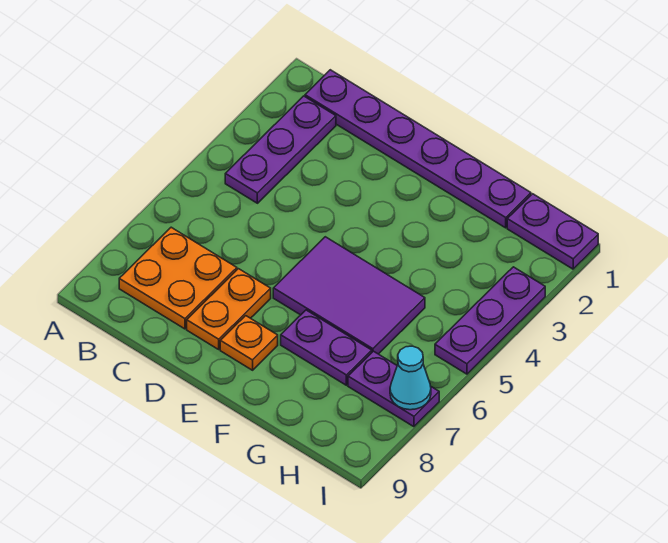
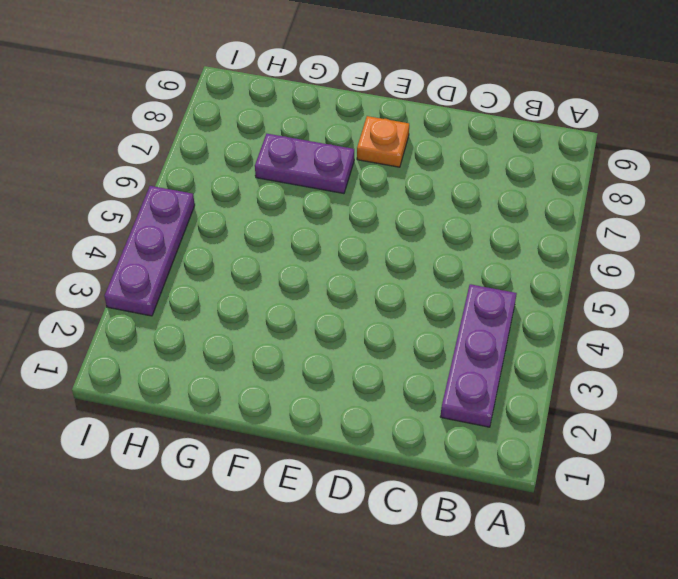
none -> purple 1x6 plate [305,70,531,228]
none -> orange 2x2 plate [119,227,237,329]

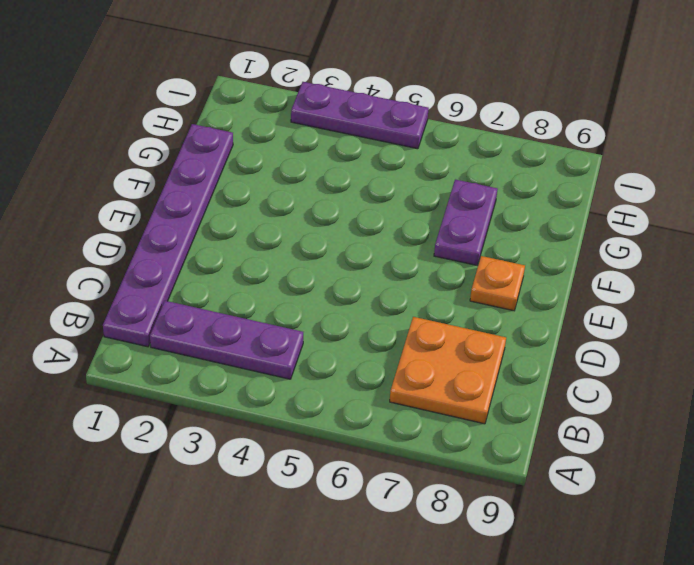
none -> orange 1x2 plate [187,269,271,349]
none -> purple 2x3 tile [273,237,425,354]

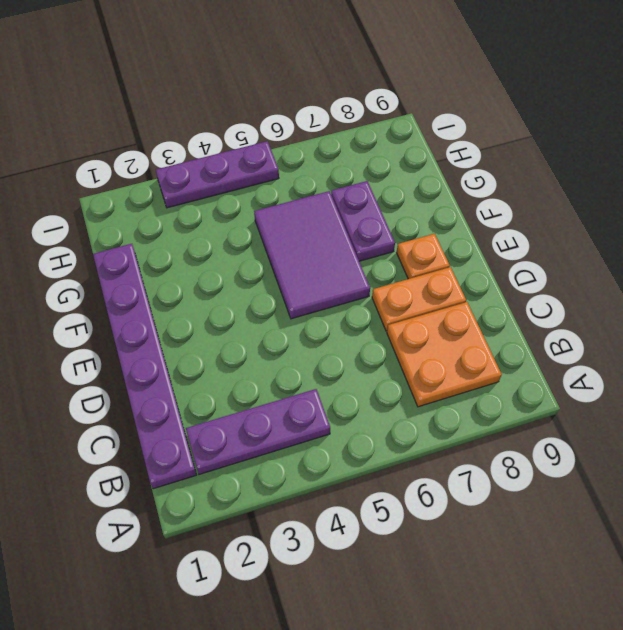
none -> purple 1x2 plate [507,194,598,269]
none -> purple 1x2 plate [348,351,439,427]

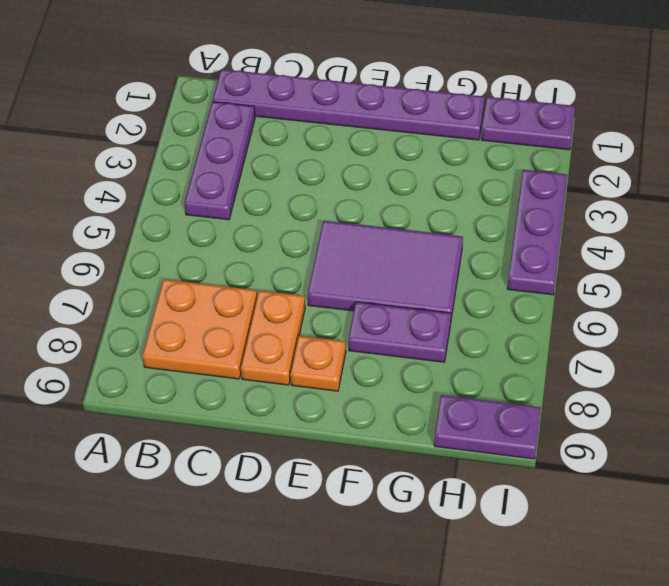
purple 1x2 plate [434,395,541,459] -> purple 1x2 plate moved to [348,351,439,427]
none -> cyan 1x1 cone [390,346,431,410]

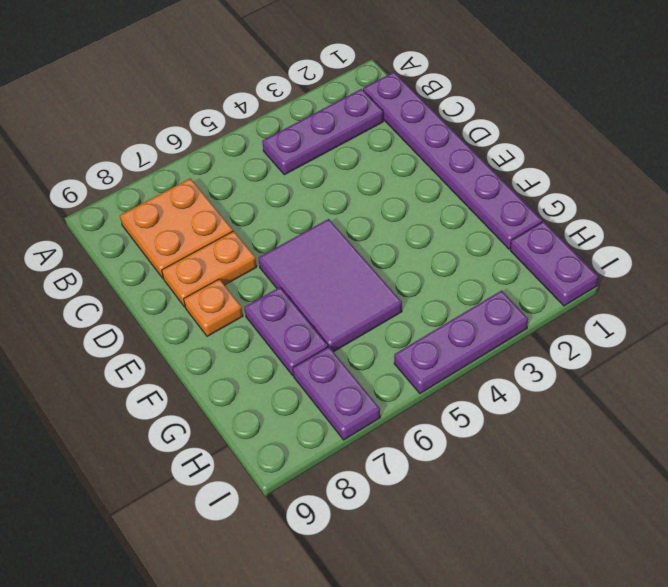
none -> cyan 1x1 cone [390,346,431,410]

